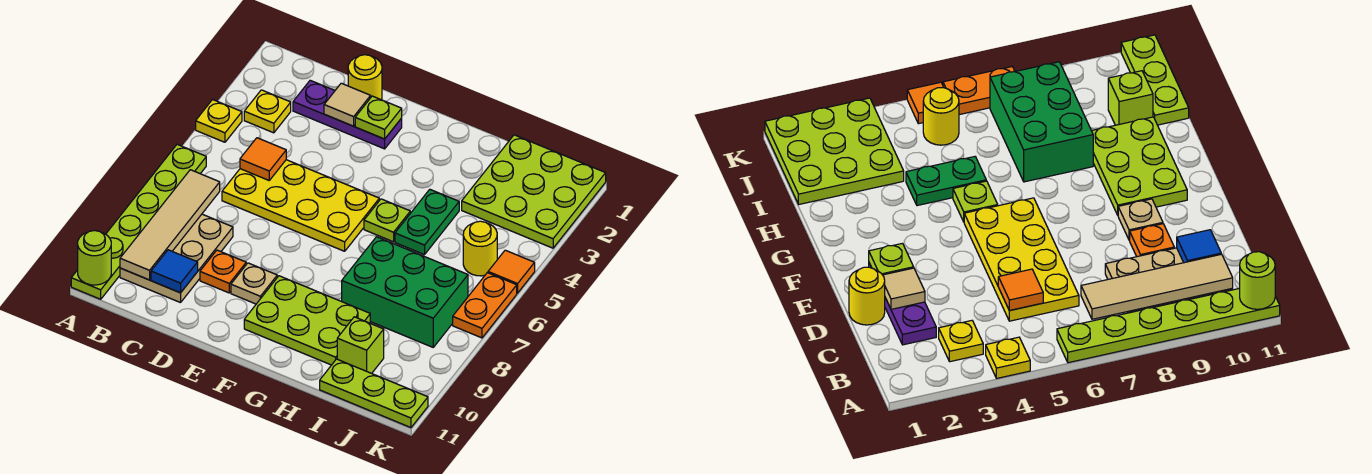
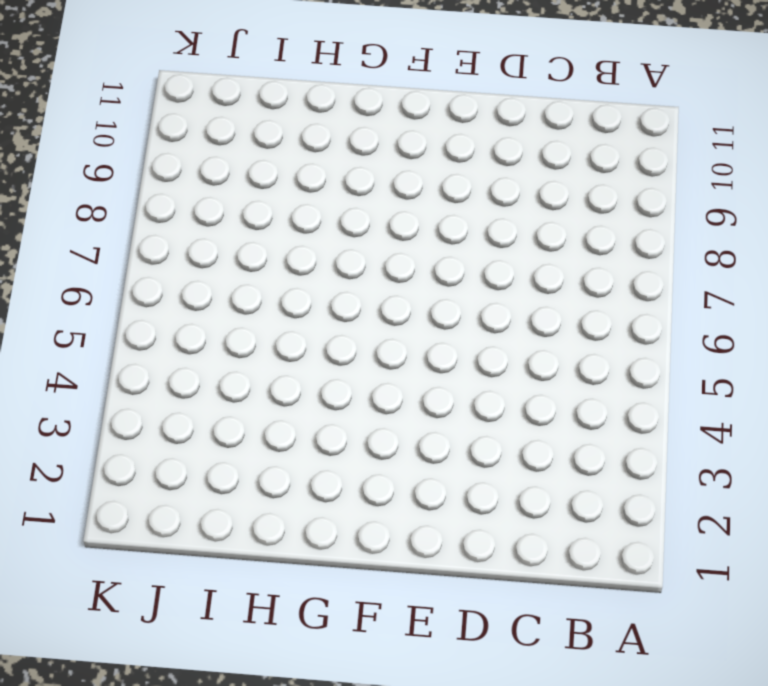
none -> yellow 1x1 plate [196,100,242,142]
none -> lime 1x6 plate [71,144,206,299]
none -> yellow 1x1 plate [244,90,291,133]

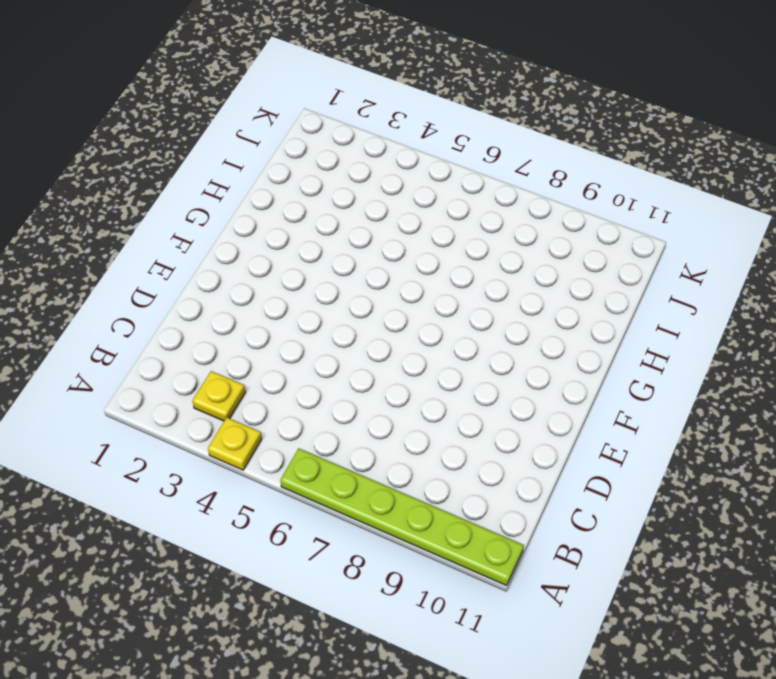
none -> tan 2x3 plate [120,214,233,303]
none -> purple 1x3 plate [293,80,402,149]
none -> yellow 2x4 plate [222,160,379,251]

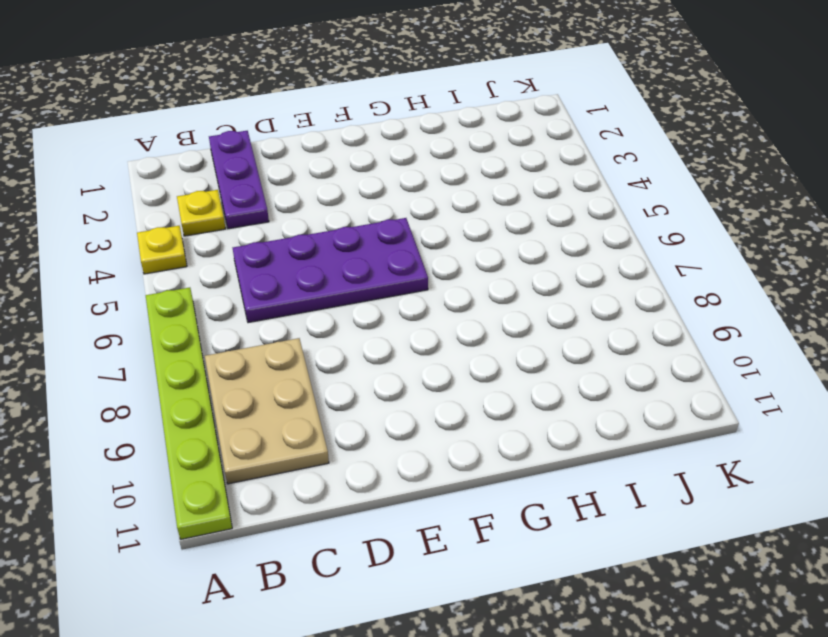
purple 1x3 plate [209,131,269,229] -> purple 1x3 plate turned to [293,80,402,149]
purple 2x4 plate [233,218,428,323] -> yellow 2x4 plate [222,160,379,251]
none -> yellow 1x1 round brick [348,55,382,100]
none -> orange 1x1 plate [200,250,246,293]
none -> tan 1x1 plate [231,263,277,304]

